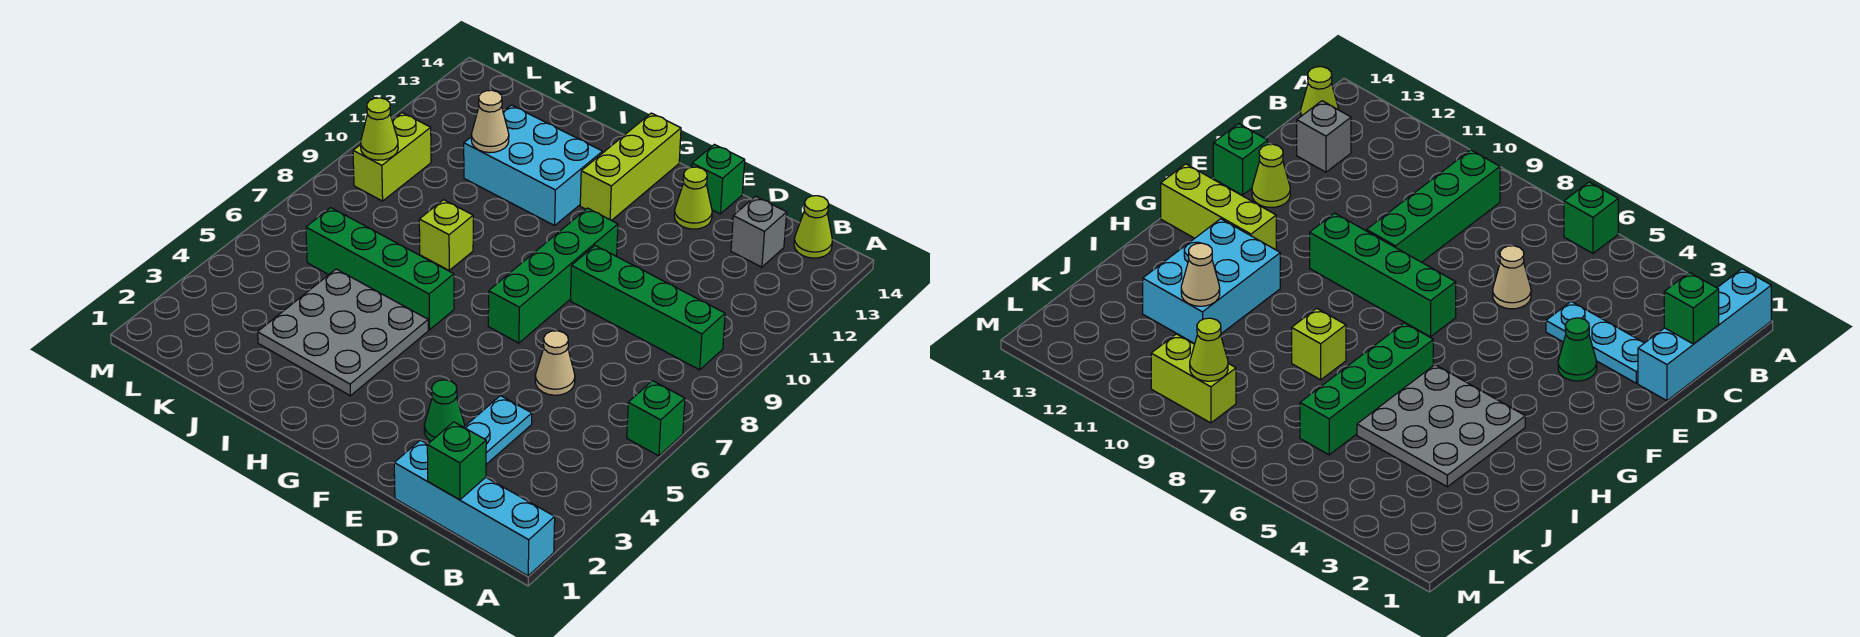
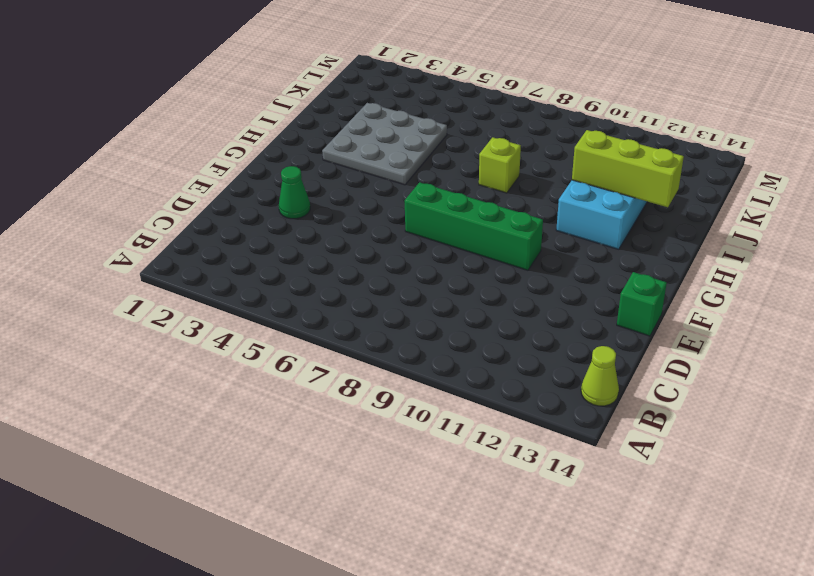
lime 1x3 brick [572,130,684,207] -> lime 1x3 brick moved to [580,113,681,220]
none -> cyan 1x4 brick [394,440,555,576]
none -> green 1x1 brick [627,381,685,456]
none -> green 1x4 brick [571,246,725,370]

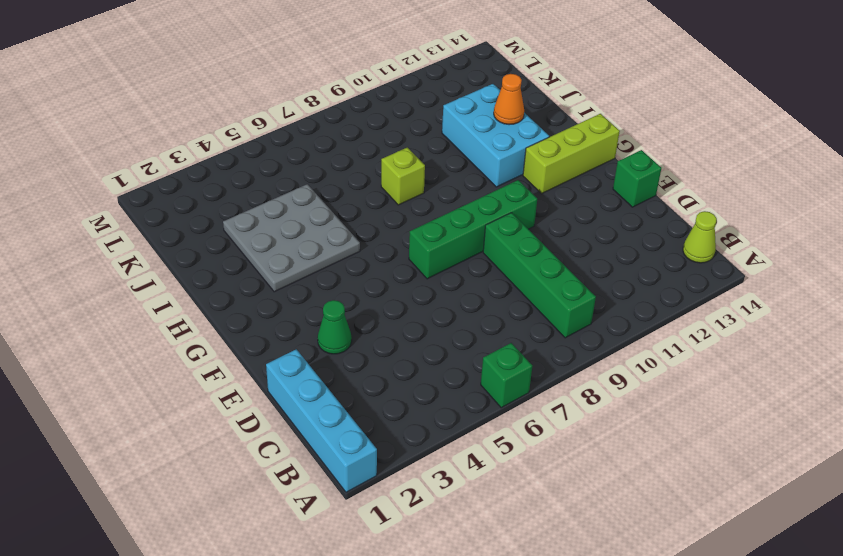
orange 1x1 cone [494,74,524,125] -> none
none -> grey 1x1 brick [731,196,787,267]
none -> cyan 1x3 plate [464,396,532,464]
none -> tan 1x1 cone [535,331,575,395]

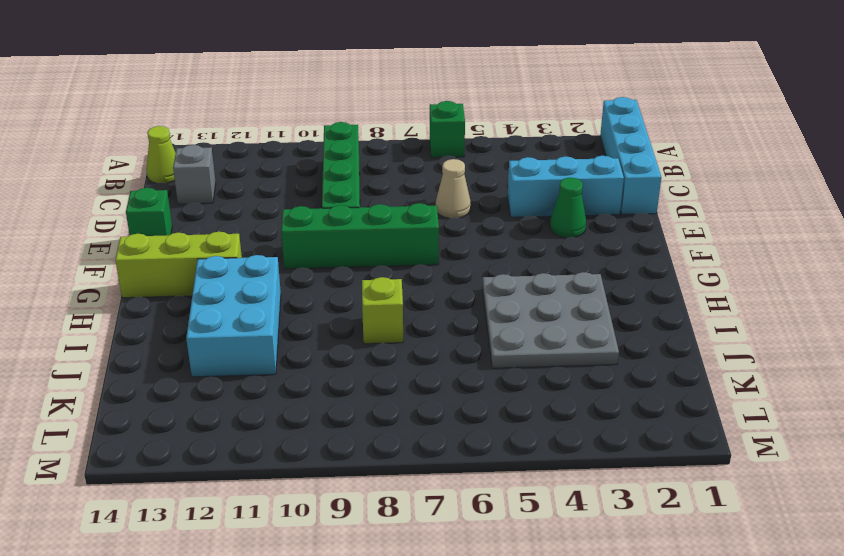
cyan 1x3 brick [507,156,624,217] -> cyan 1x3 plate [464,396,532,464]
none -> lime 1x1 cone [674,167,712,229]
none -> green 1x4 brick [306,208,454,330]
none -> lime 1x2 brick [353,113,431,201]

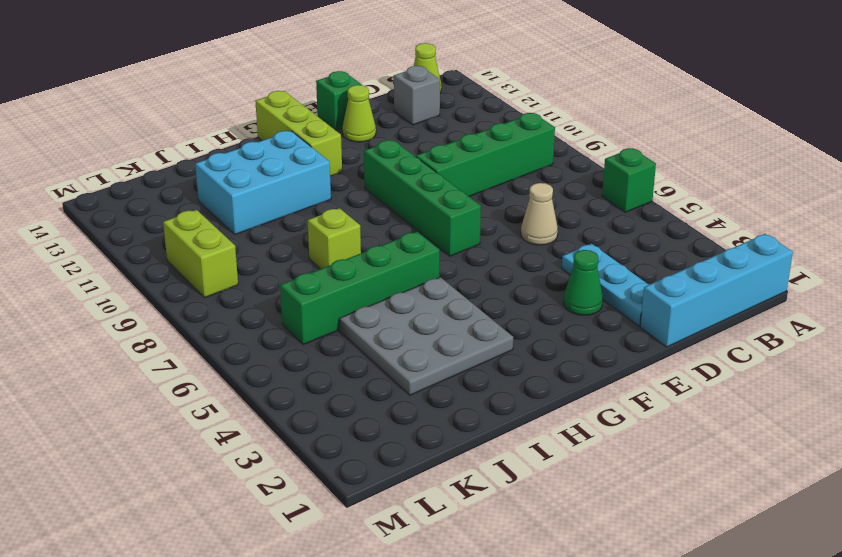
none -> green 1x1 brick [427,422,486,500]
none -> tan 1x1 cone [471,90,509,153]
none -> lime 1x1 cone [361,98,398,160]

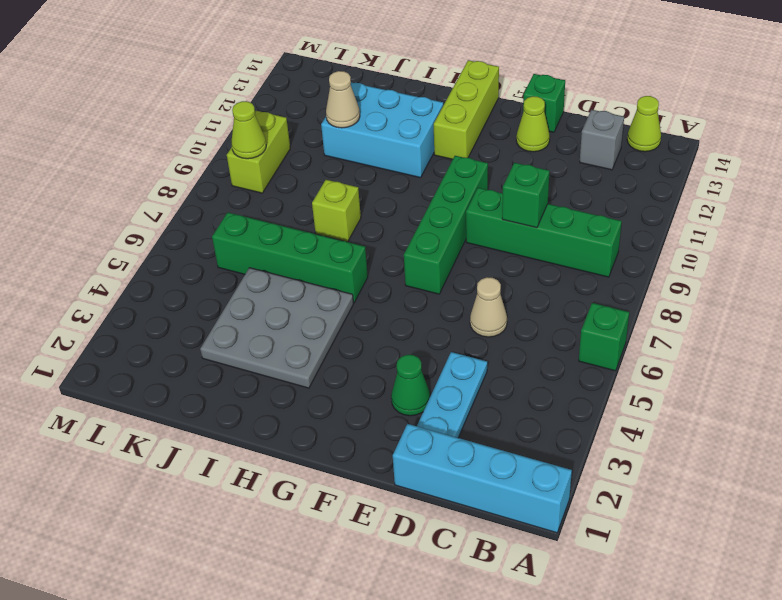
green 1x1 brick [502,163,549,228] -> green 1x1 brick moved to [427,422,486,500]

